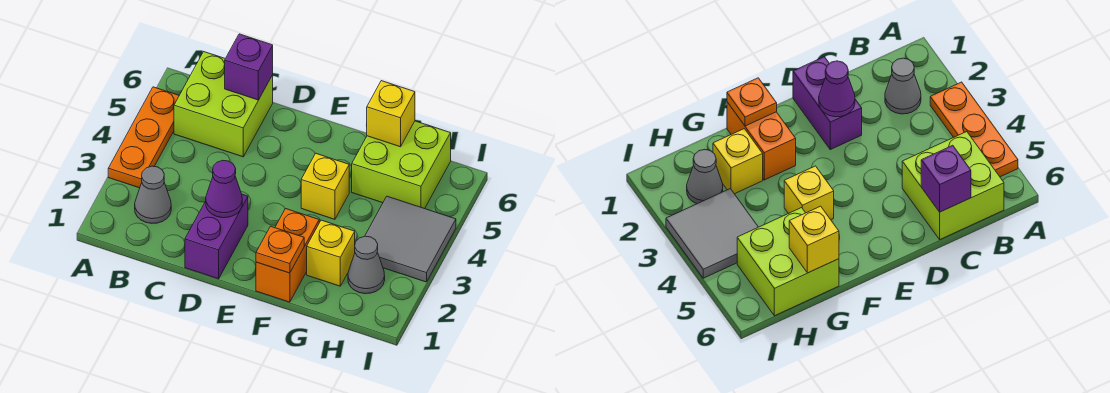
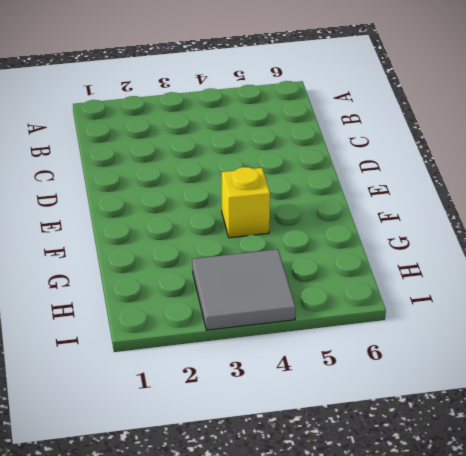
none -> orange 1x3 plate [108,87,179,188]
none -> grey 1x1 cone [135,166,171,223]
none -> lime 2x2 brick [174,52,273,157]

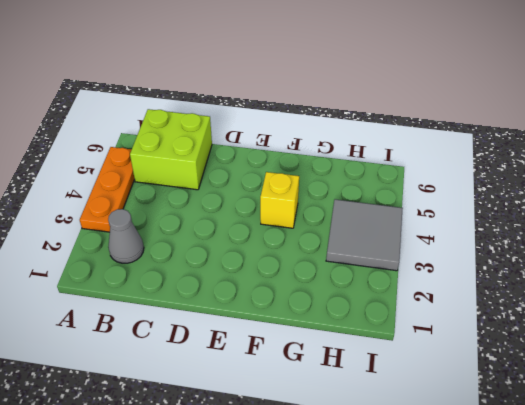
none -> purple 1x2 brick [185,194,248,279]
none -> orange 1x2 brick [256,209,319,302]
none -> yellow 1x1 brick [307,220,355,286]

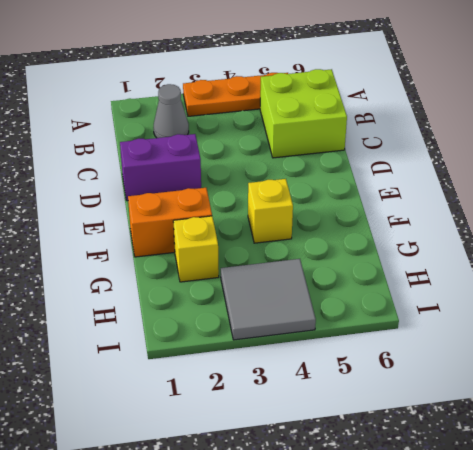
none -> lime 2x2 brick [352,121,451,209]
none -> grey 1x1 cone [348,236,385,294]
none -> purple 1x1 brick [225,34,273,100]

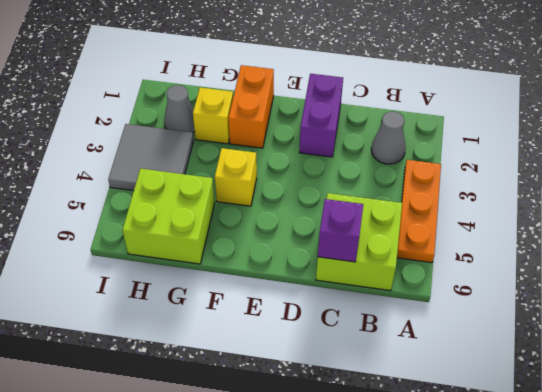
none -> purple 1x1 cone [206,160,242,218]
none -> orange 1x1 plate [256,226,304,273]
none -> yellow 1x1 brick [367,81,415,147]

